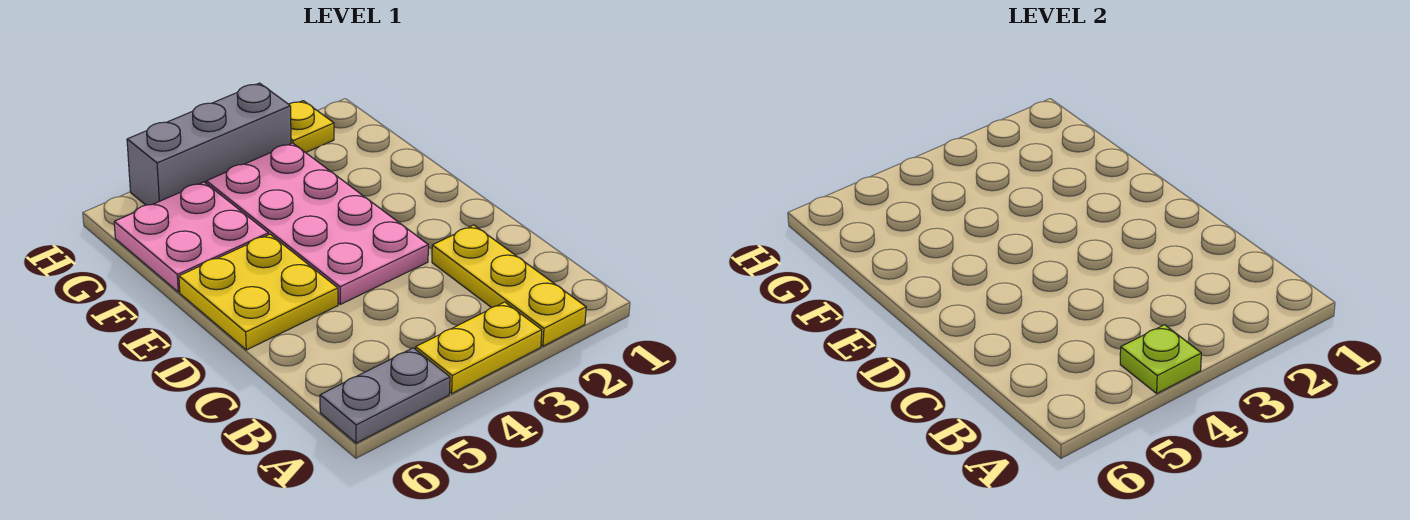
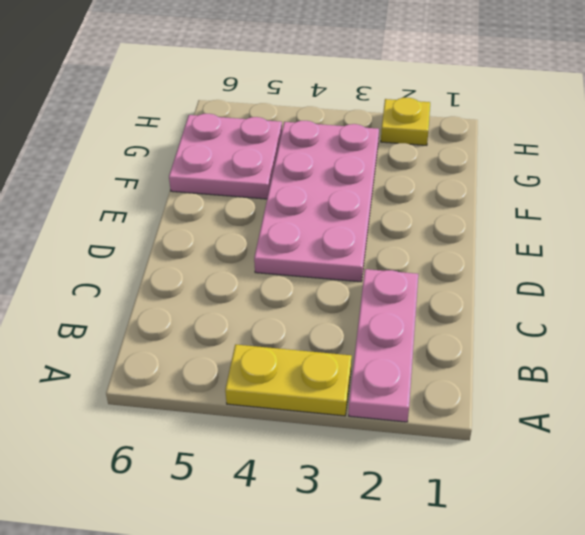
pink 1x3 plate [349,269,418,422] -> yellow 1x3 plate [432,225,586,346]
none -> grey 1x2 plate [320,348,450,443]
none -> yellow 2x2 plate [179,234,338,350]

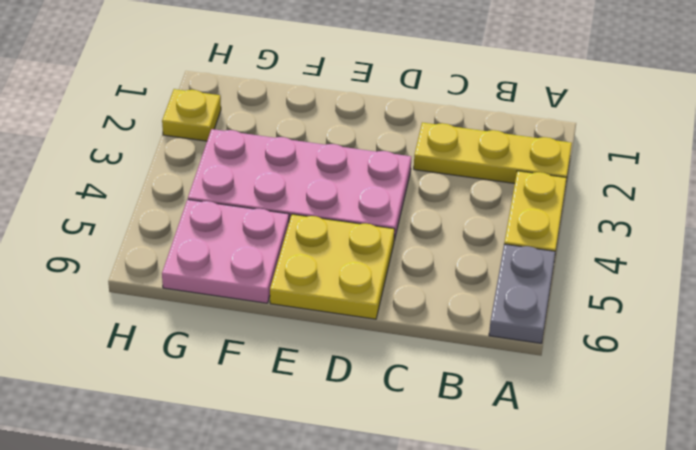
none -> grey 1x3 brick [127,83,291,205]
none -> lime 1x1 plate [1120,325,1201,393]

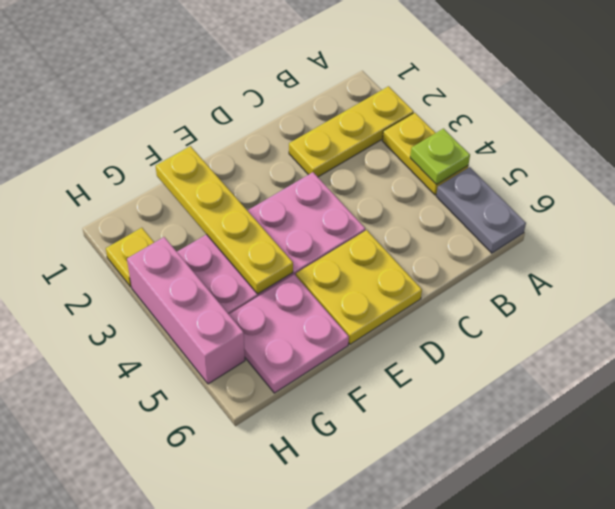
yellow 1x4 plate [156,146,293,294] -> none
pink 1x3 brick [127,237,245,384] -> grey 1x3 brick [127,83,291,205]

